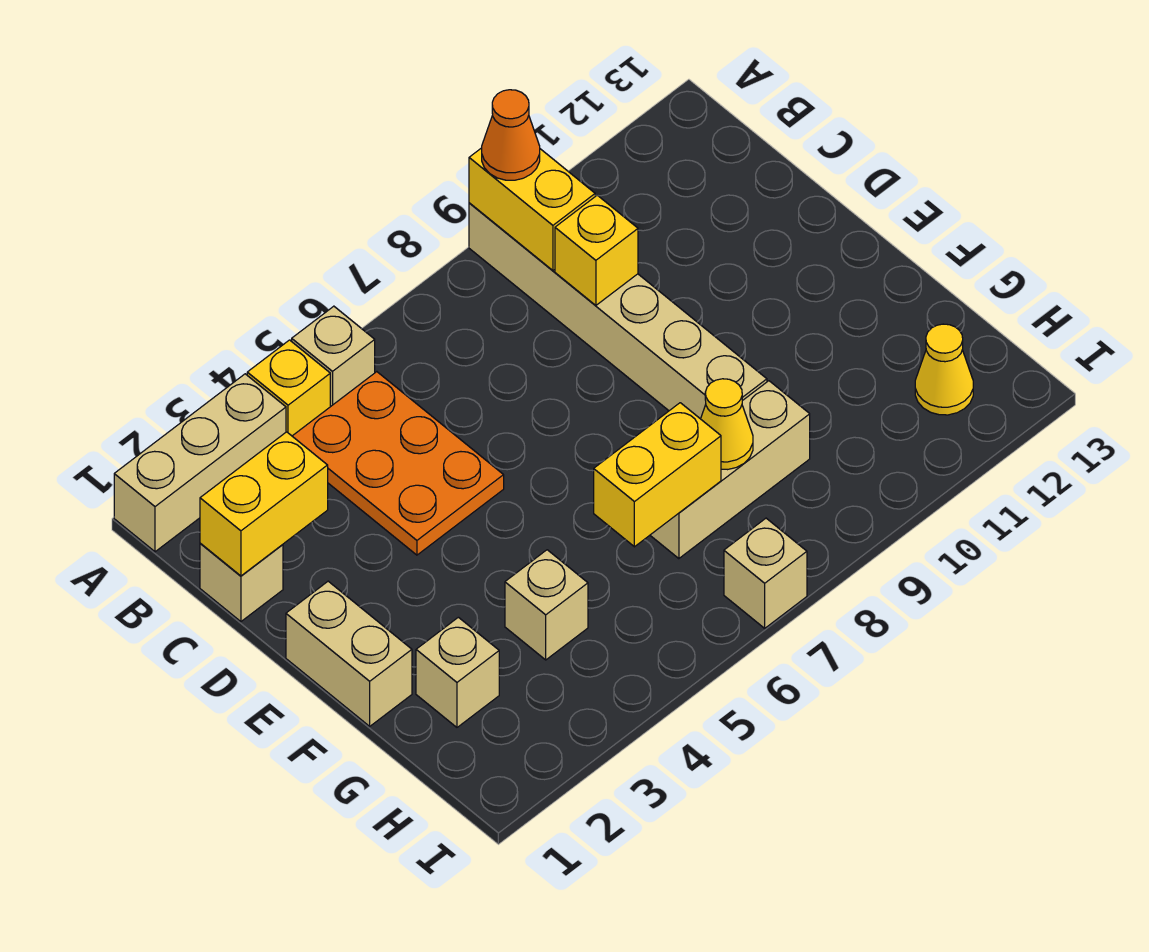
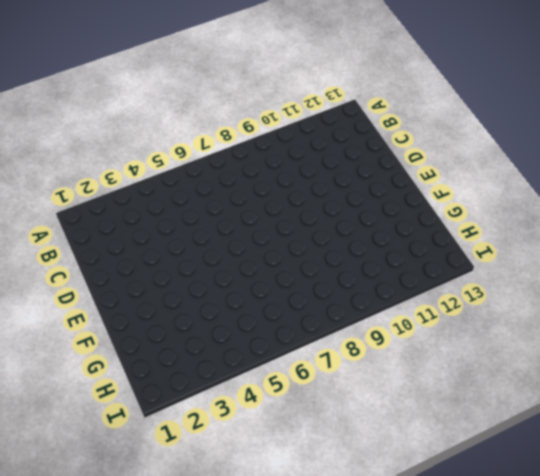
none -> tan 1x3 brick [114,374,286,552]
none -> yellow 1x1 brick [247,340,330,436]
none -> tan 1x1 brick [292,306,375,407]

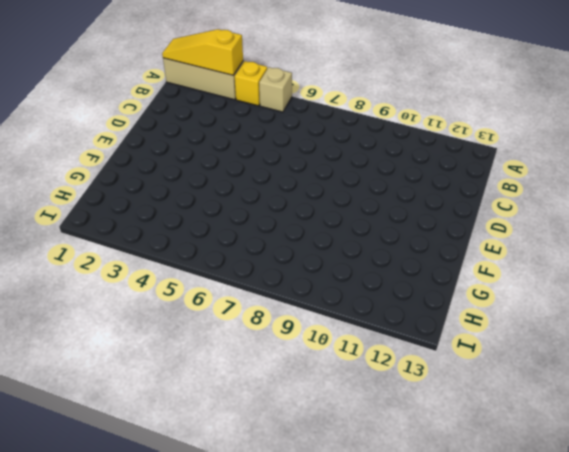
yellow 1x3 slope [162,29,243,75] -> none
none -> tan 1x6 brick [469,203,767,419]
none -> orange 2x3 plate [292,372,504,555]
none -> tan 1x1 brick [200,543,283,622]

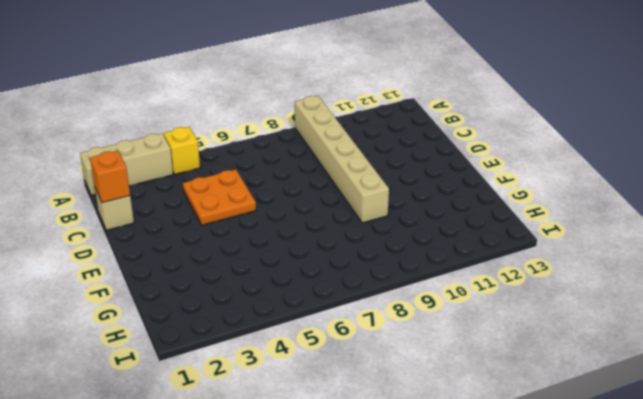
orange 1x1 brick [90,151,130,203] -> yellow 1x2 brick [200,432,328,576]
orange 2x2 plate [183,169,256,225] -> orange 2x3 plate [292,372,504,555]
none -> tan 1x1 brick [292,306,375,407]
none -> tan 1x2 brick [286,581,412,726]
none -> tan 1x1 brick [416,617,499,727]

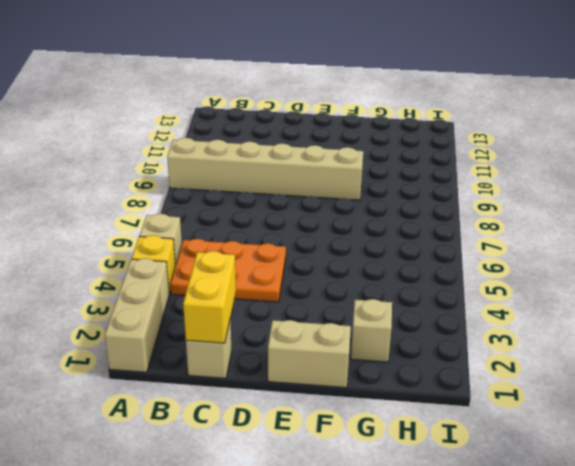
none -> tan 1x1 brick [505,550,588,660]
none -> tan 1x3 brick [650,381,810,559]
none -> yellow 1x1 cone [915,324,973,415]

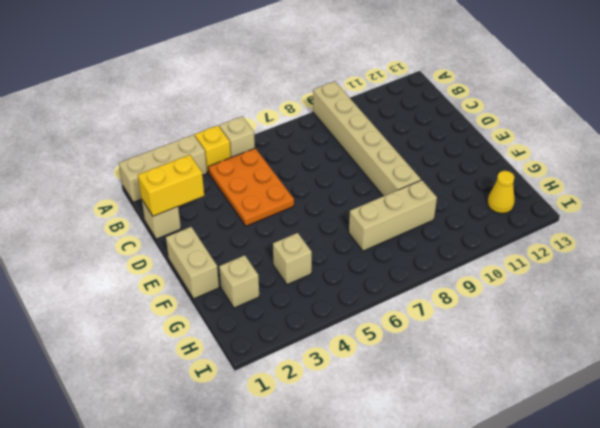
none -> tan 1x1 brick [724,518,807,628]
none -> yellow 1x2 brick [469,148,595,270]
none -> yellow 1x1 brick [555,195,638,305]

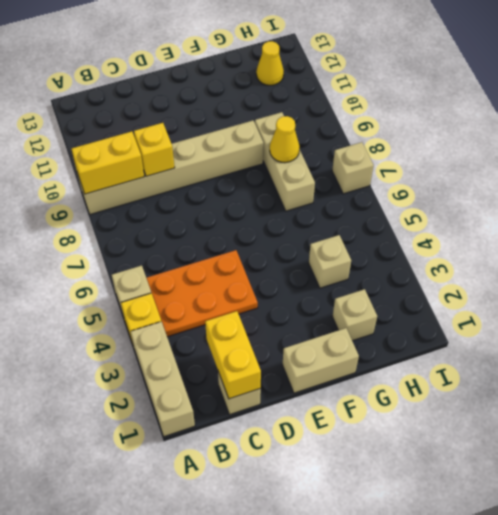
none -> yellow 1x2 brick [594,403,721,547]
none -> orange 1x1 cone [482,90,540,180]

